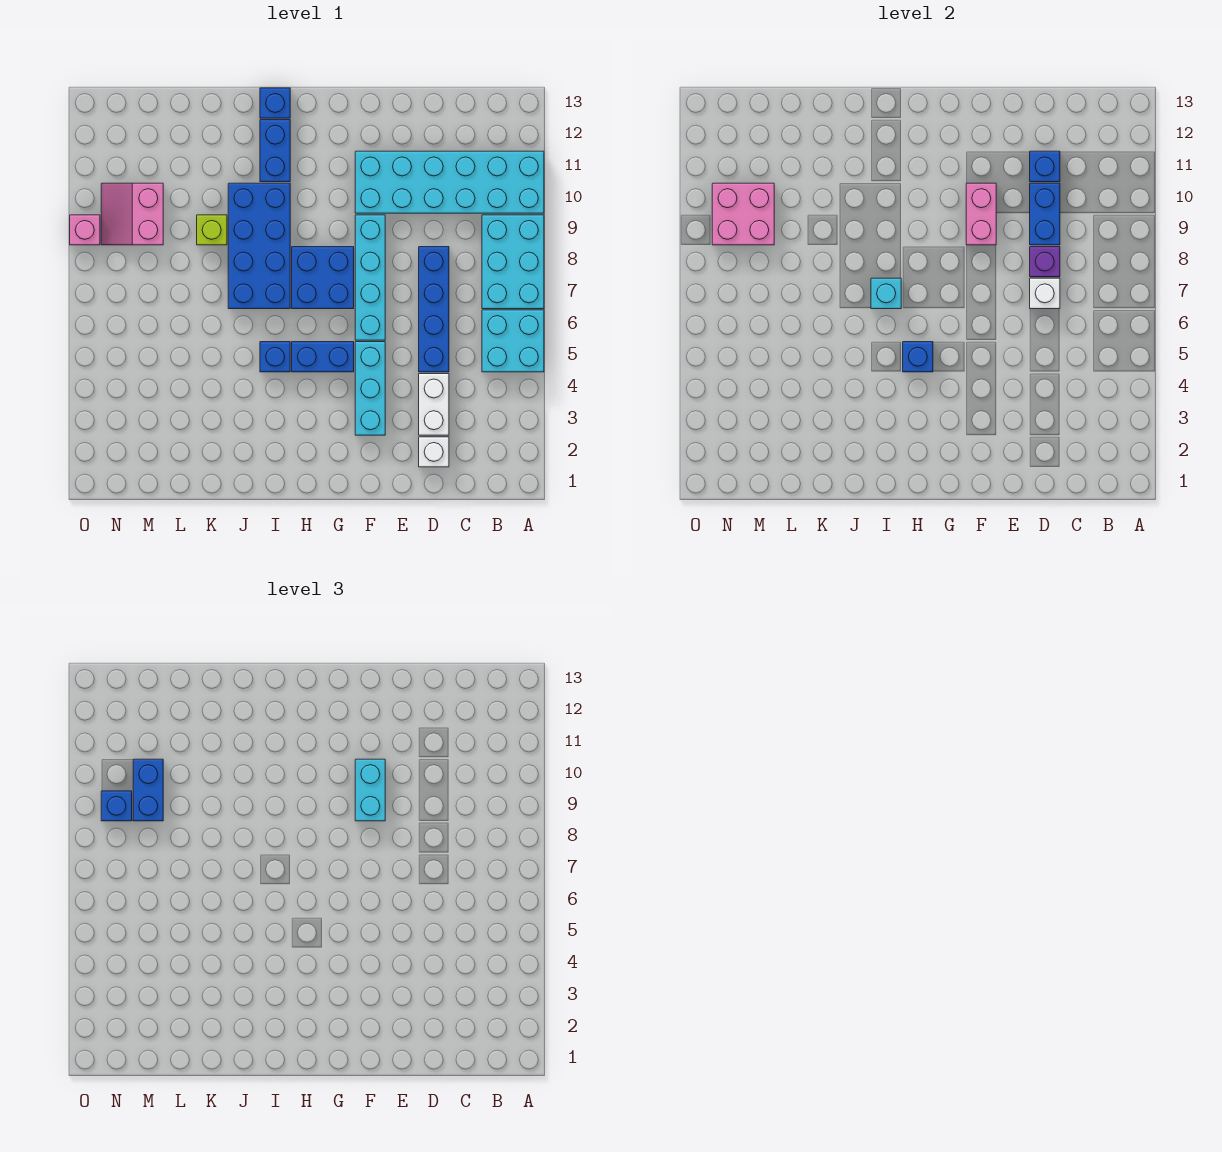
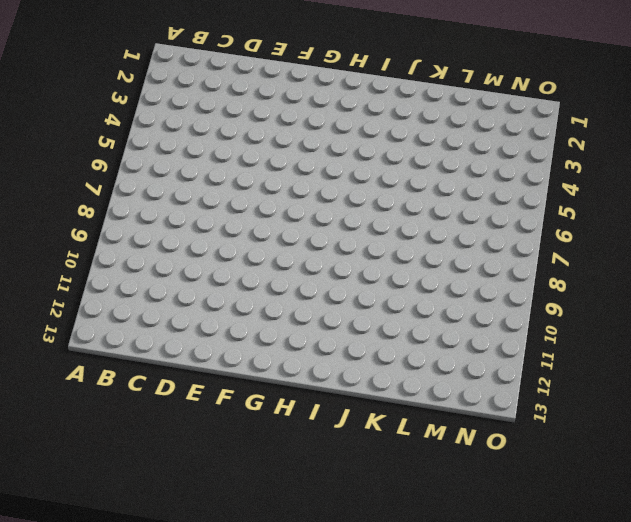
none -> cyan 2x2 brick [482,310,544,372]
none -> cyan 2x3 brick [482,215,544,309]
none -> cyan 2x6 brick [355,151,544,213]

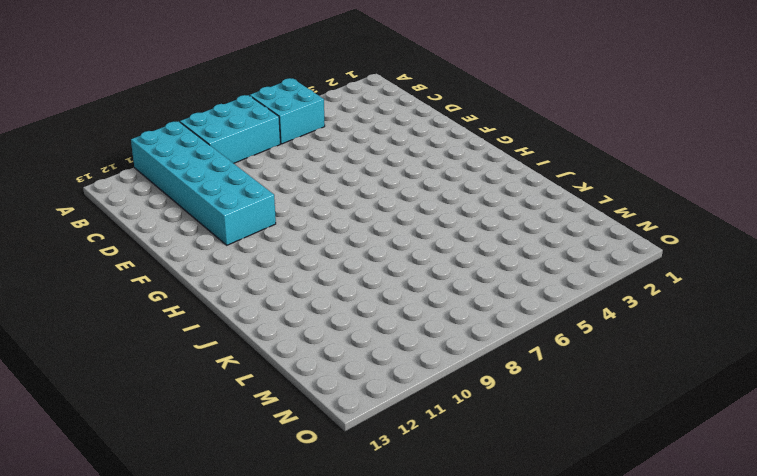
none -> white 1x1 brick [419,437,449,467]
none -> white 1x2 brick [419,374,449,435]
none -> blue 1x4 brick [419,247,449,372]

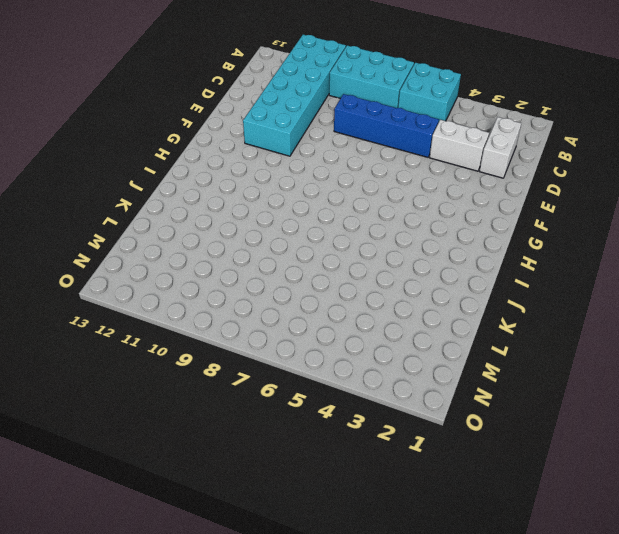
white 1x2 brick [479,117,521,178] -> white 1x1 brick [419,437,449,467]
none -> cyan 1x3 brick [355,342,385,435]
none -> cyan 1x4 brick [355,215,385,340]
none -> blue 1x2 brick [292,342,354,372]

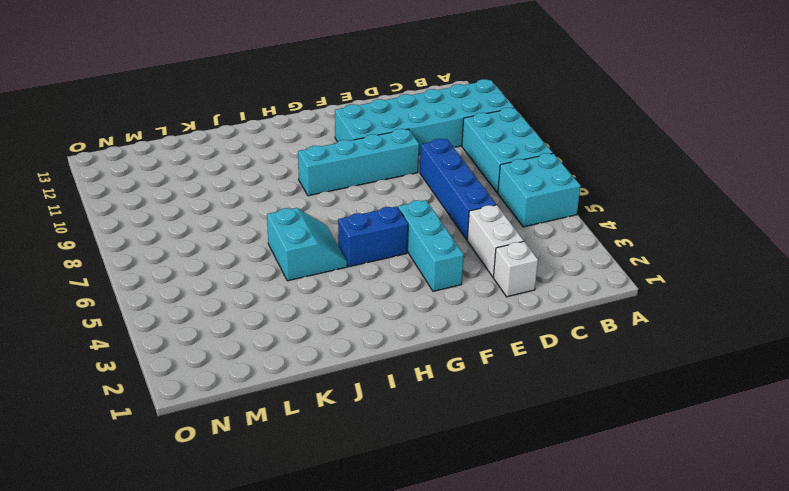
cyan 1x4 brick [298,129,419,196] -> cyan 1x4 brick turned to [355,215,385,340]
cyan 2x2 slope [267,208,347,281] -> blue 1x1 brick [260,342,290,372]
none -> blue 2x2 brick [292,247,354,309]
none -> blue 2x4 brick [228,183,290,309]
none -> blue 1x2 brick [260,120,290,182]

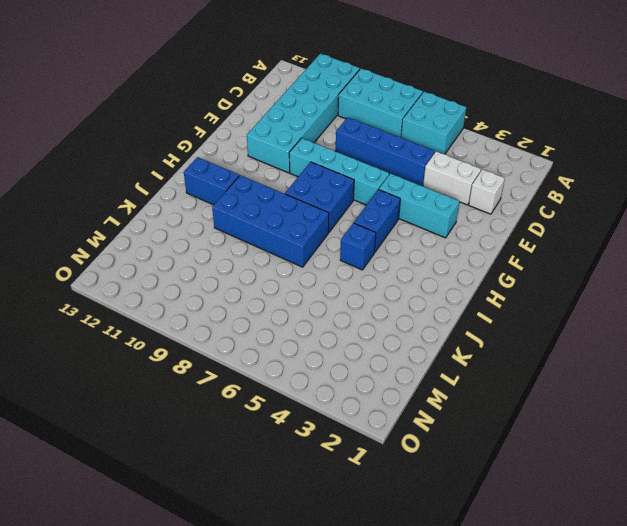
none -> blue 1x1 brick [260,88,290,118]
none -> lime 1x1 brick [197,215,227,245]
none -> pink 2x2 slope [101,183,163,245]

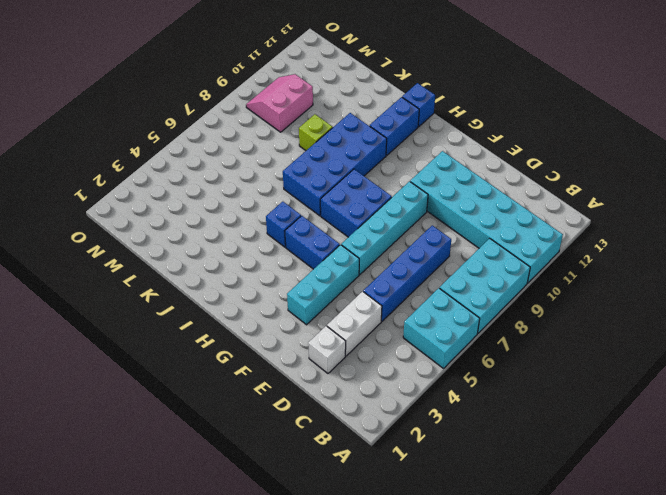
none -> pink 1x1 brick [70,215,100,245]
none -> white 1x1 brick [1030,278,1060,309]
none -> purple 1x1 brick [1030,247,1060,277]

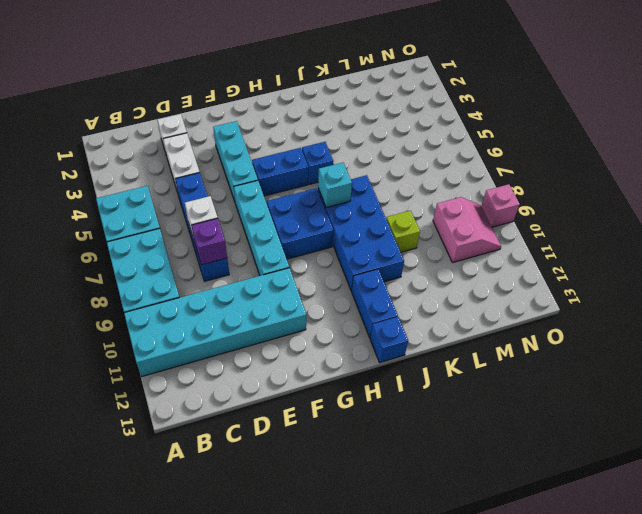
none -> blue 1x2 brick [1030,183,1060,245]
none -> blue 1x1 brick [1030,151,1060,182]
none -> pink 1x2 brick [966,183,996,245]

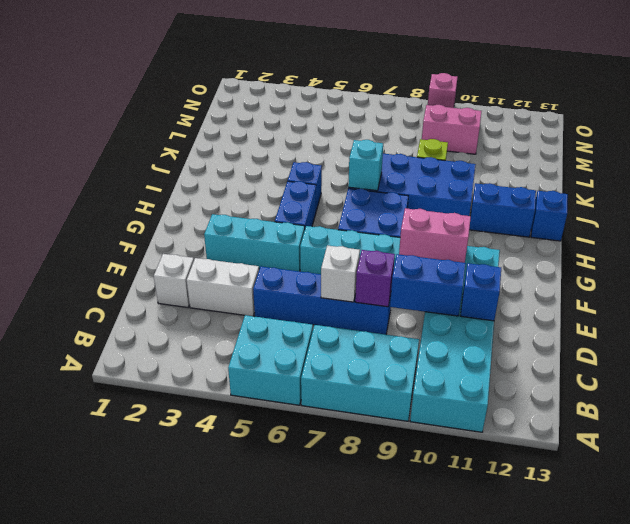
none -> blue 1x1 brick [903,342,933,372]
none -> pink 2x2 brick [712,183,774,245]
none -> cyan 1x2 brick [355,759,385,821]

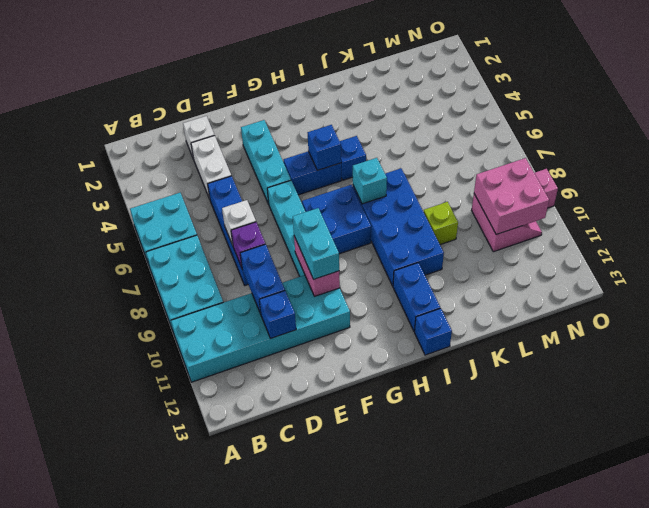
none -> blue 1x2 brick [133,759,163,821]
none -> blue 1x1 brick [101,791,132,821]

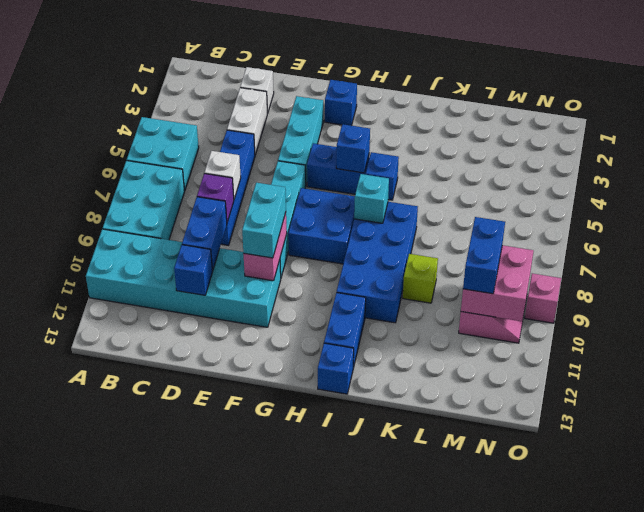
blue 1x1 brick [325,80,357,125] -> blue 1x1 brick moved to [101,791,132,821]

